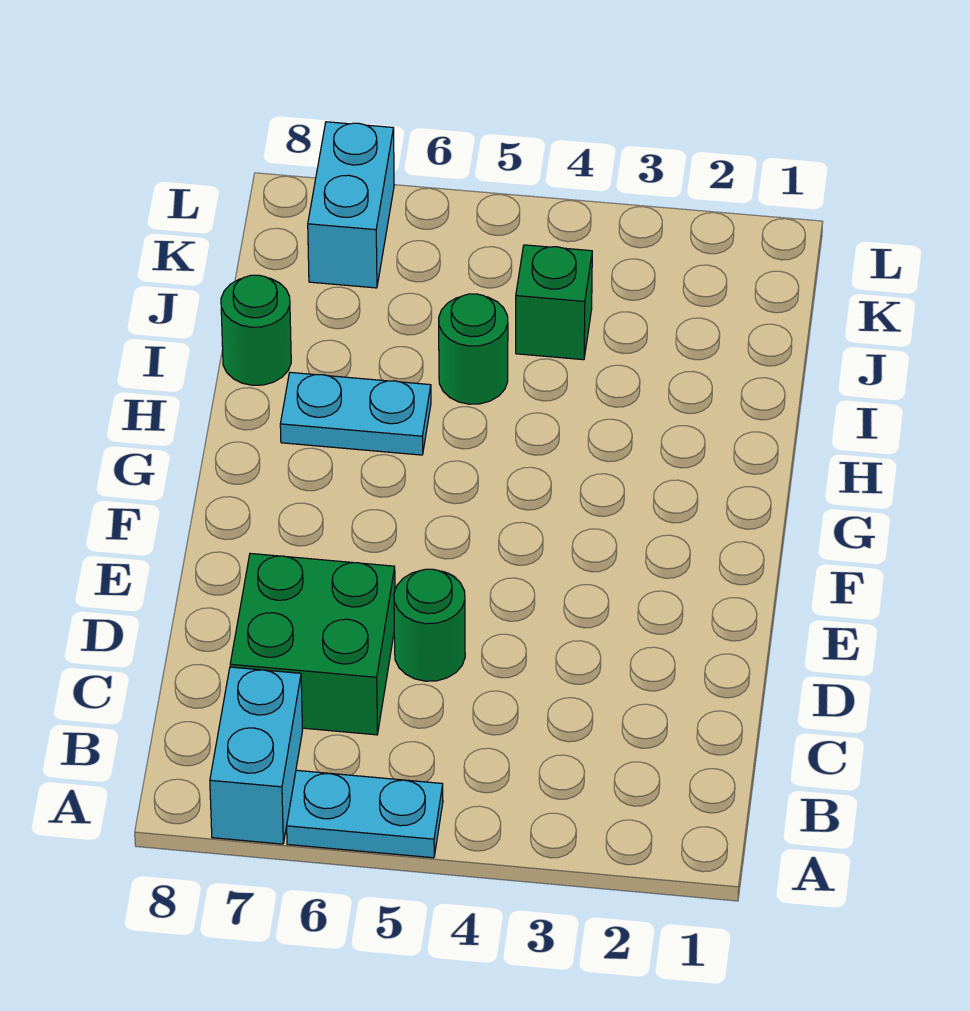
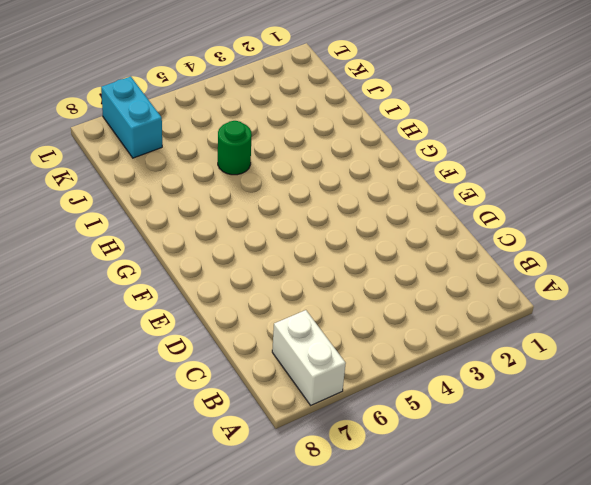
white 1x2 brick [272,310,346,405] -> cyan 1x2 brick [210,667,303,844]
none -> cyan 1x2 plate [287,770,443,858]
none -> green 2x2 brick [230,553,395,735]

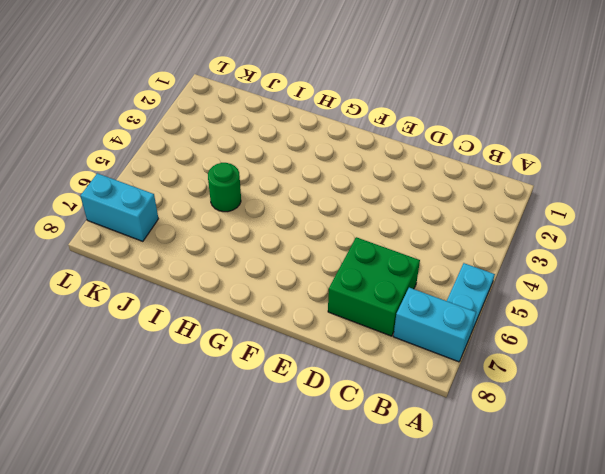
none -> green 1x1 round brick [394,569,465,681]
none -> cyan 1x2 plate [280,372,431,455]

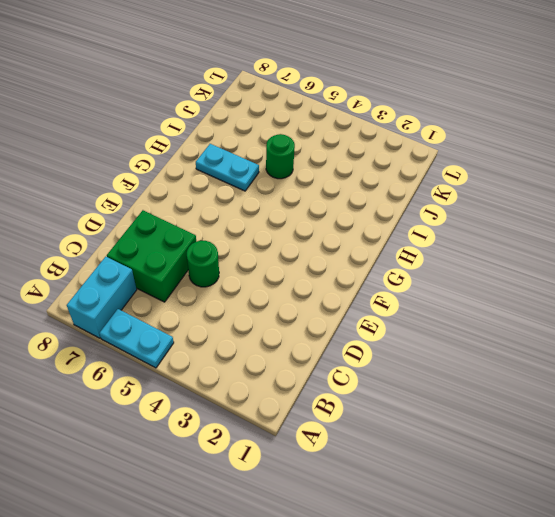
none -> green 1x1 round brick [221,275,291,385]
none -> green 1x1 brick [516,245,592,360]

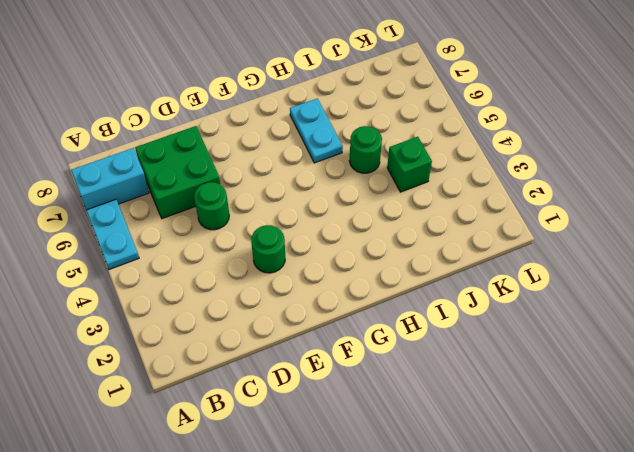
green 1x1 round brick [251,225,285,273] -> green 1x1 round brick moved to [221,275,291,385]
none -> cyan 1x2 brick [308,122,394,288]

